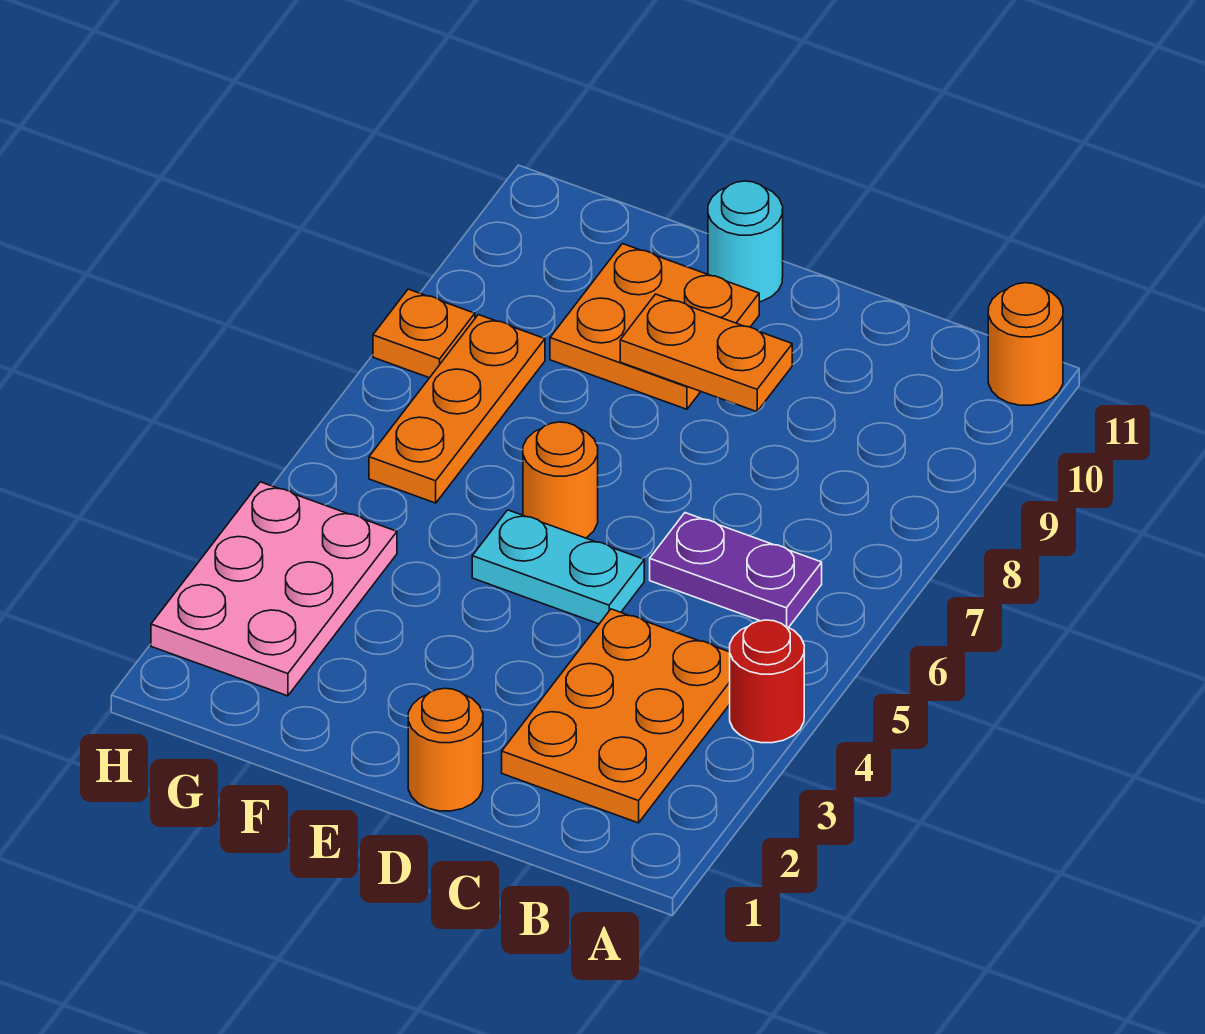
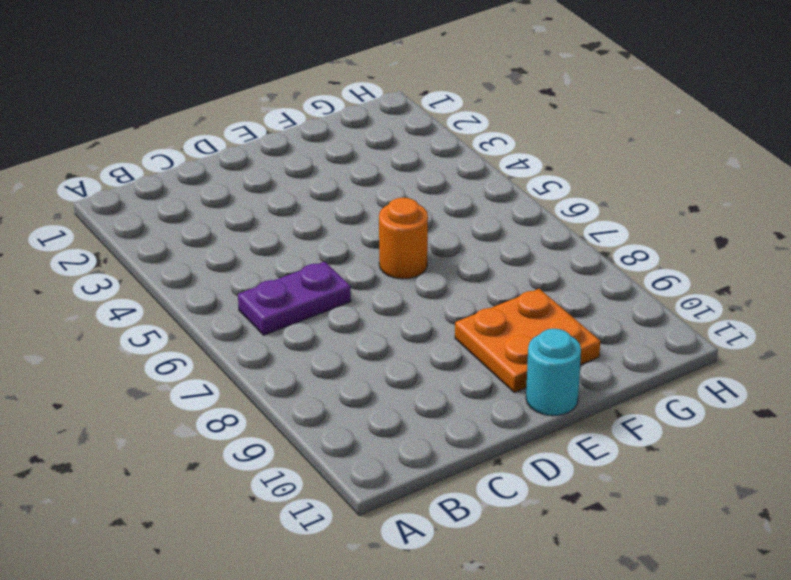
none -> red 1x1 round brick [730,620,804,743]
none -> orange 1x1 round brick [988,283,1063,405]
none -> orange 2x3 plate [502,609,730,823]

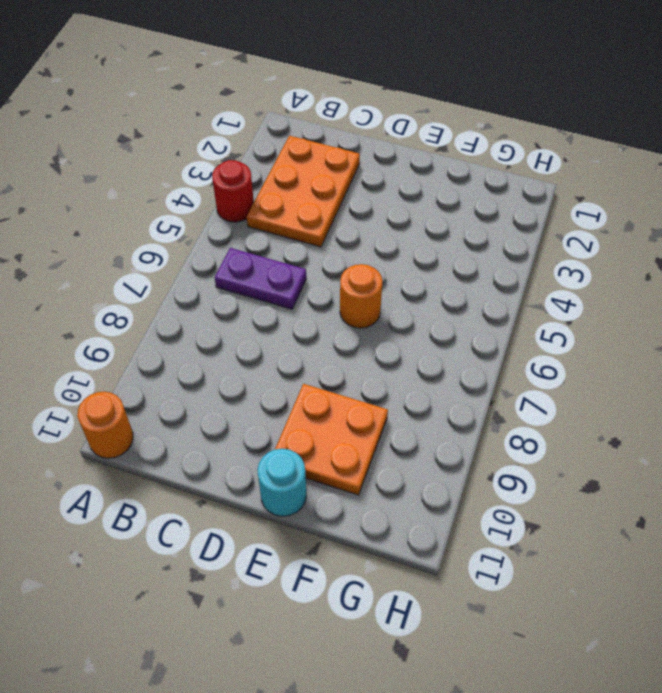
none -> orange 1x1 round brick [408,688,483,811]
none -> cyan 1x2 plate [472,510,644,624]
none -> pink 2x3 plate [151,482,397,696]

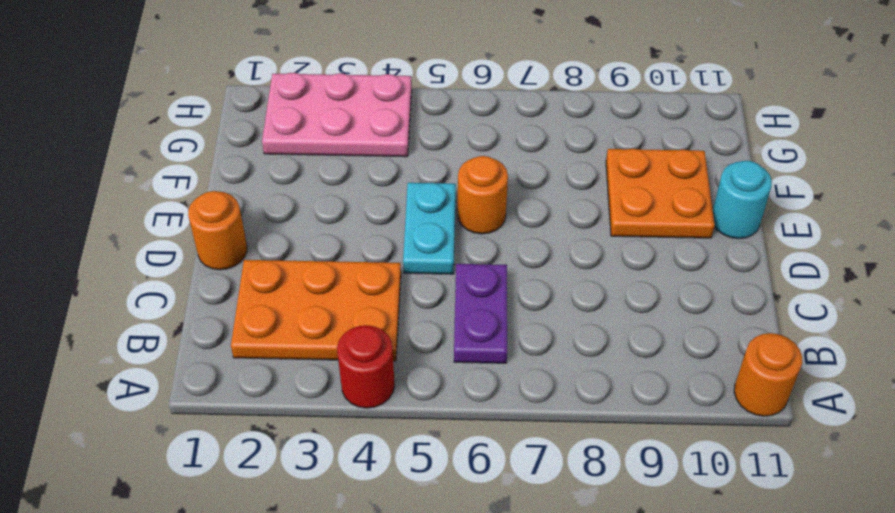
none -> orange 1x3 plate [369,315,545,503]
none -> orange 1x1 plate [373,289,475,378]
none -> orange 1x2 plate [620,294,792,412]

